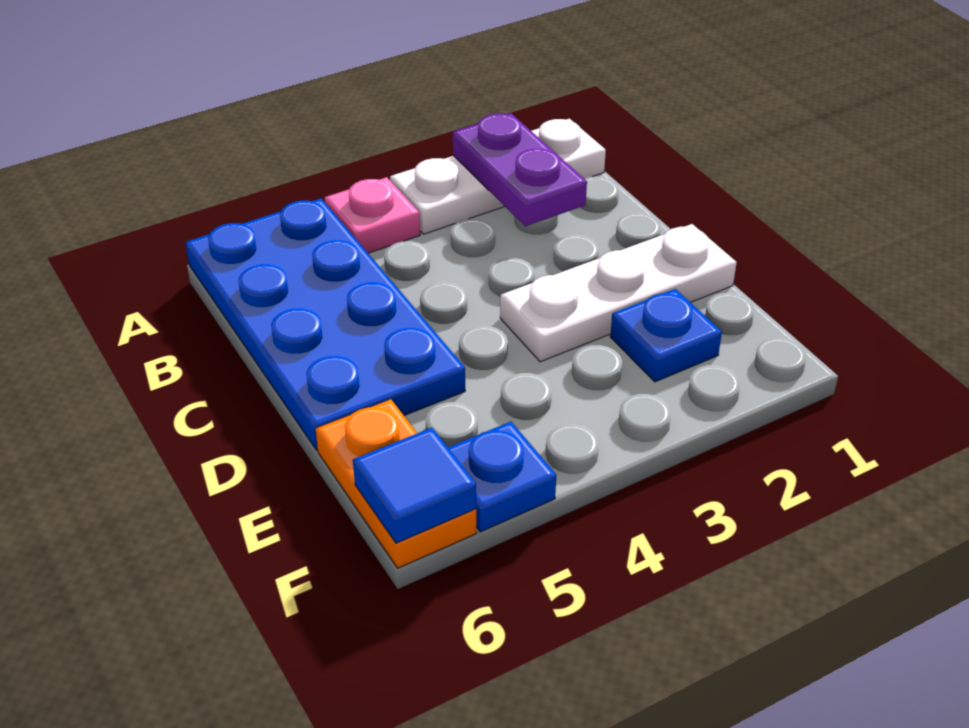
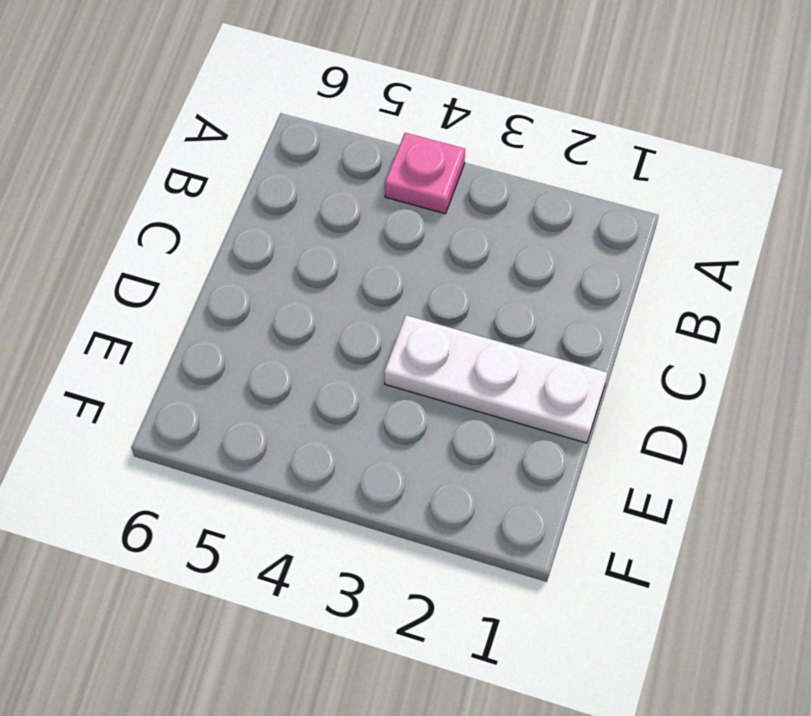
none -> white 1x3 plate [390,119,606,234]
none -> blue 2x4 plate [185,198,465,450]

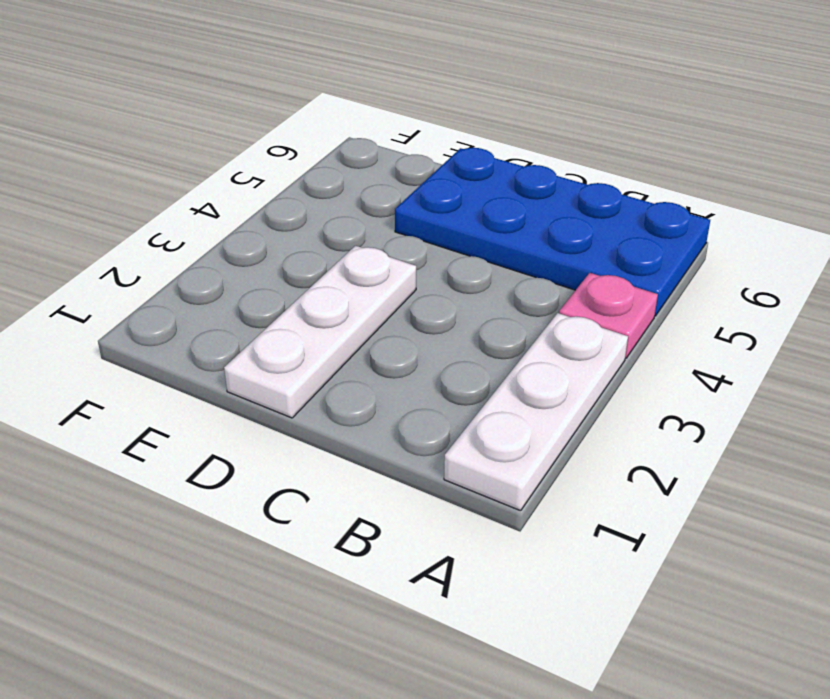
none -> blue 1x1 plate [610,289,722,382]
none -> orange 1x2 plate [316,399,476,568]

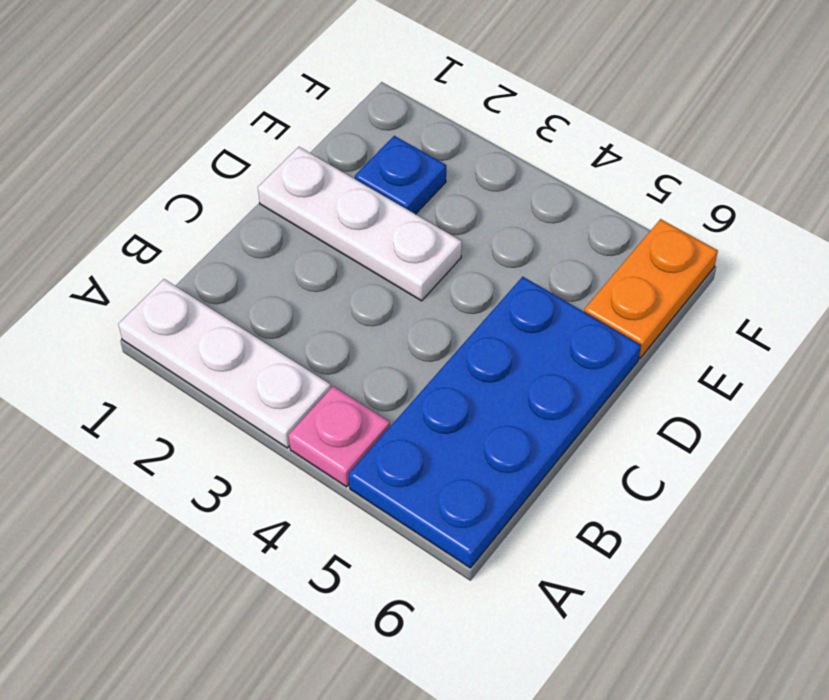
none -> blue 1x1 plate [448,422,556,532]
none -> purple 1x2 plate [453,113,587,226]

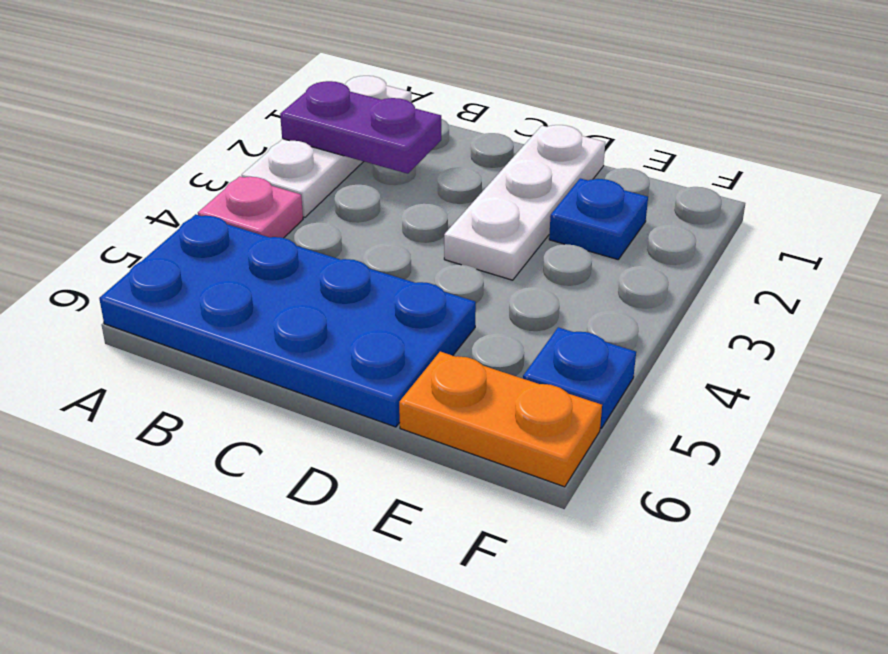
none -> blue 1x1 tile [353,428,476,543]

